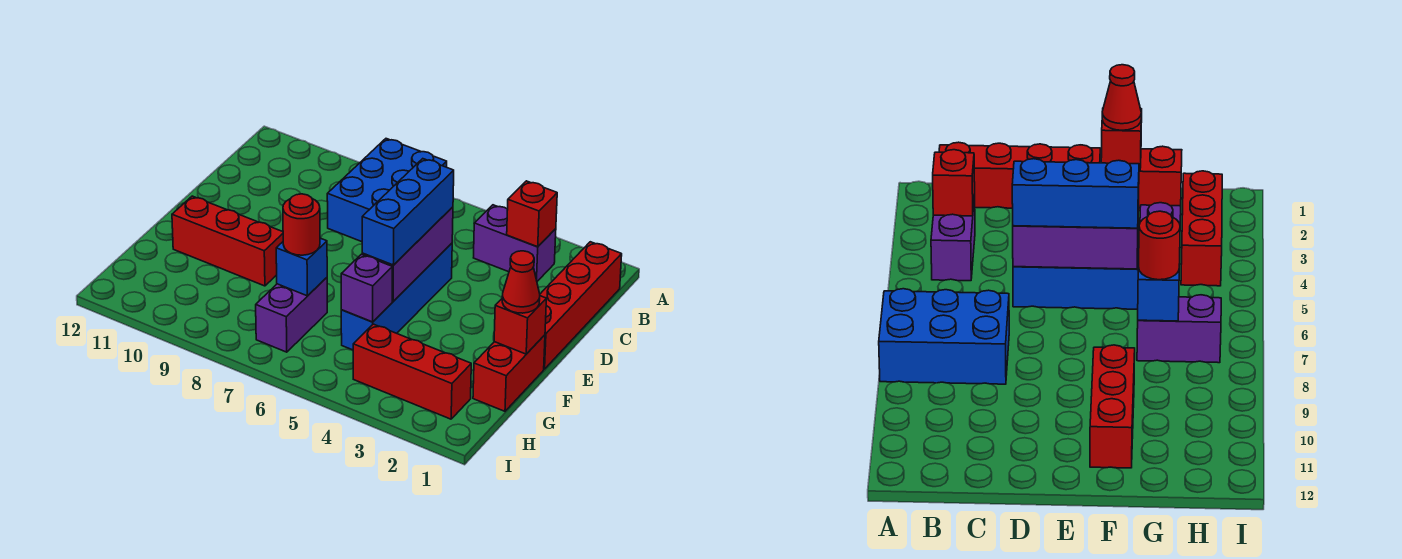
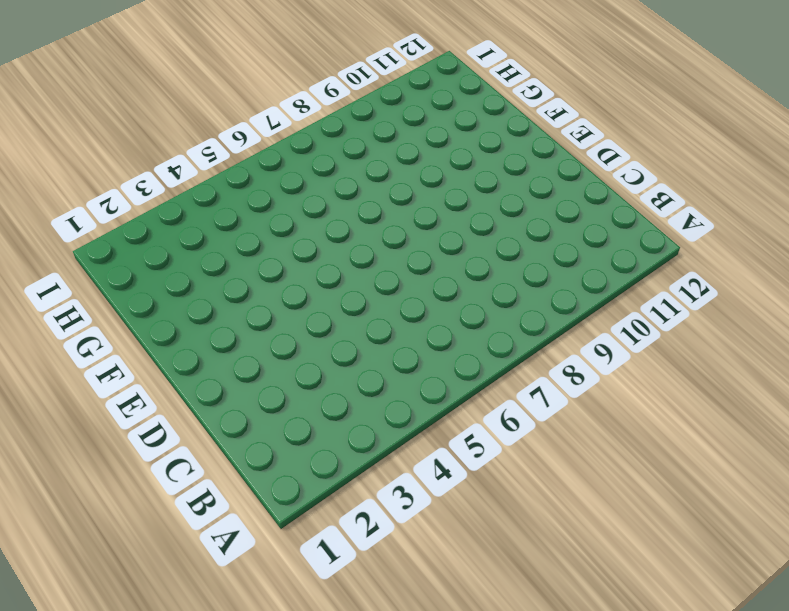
none -> blue 2x3 brick [327,139,447,242]
none -> red 1x4 brick [540,242,622,369]
none -> purple 1x2 brick [474,205,556,281]

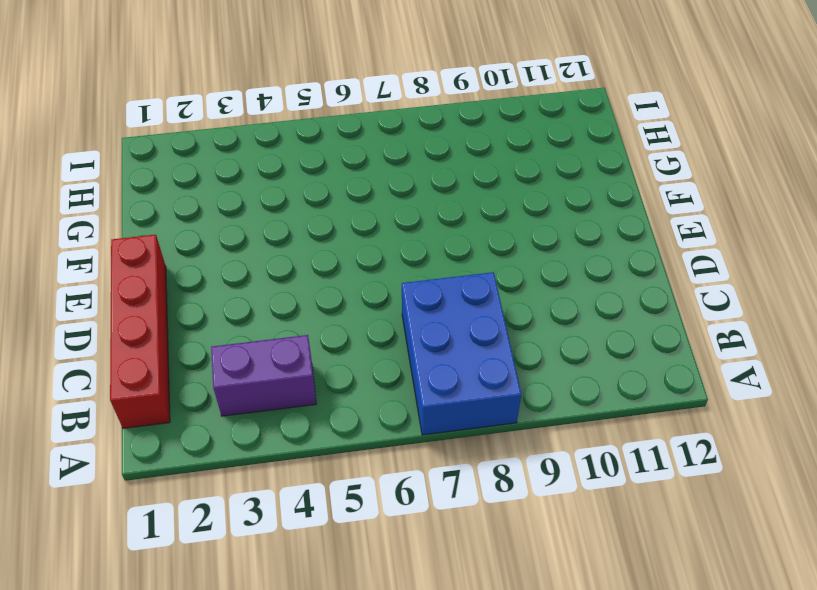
none -> blue 1x4 brick [341,243,452,350]
none -> red 1x2 brick [473,335,545,411]
none -> red 1x3 brick [172,196,283,286]

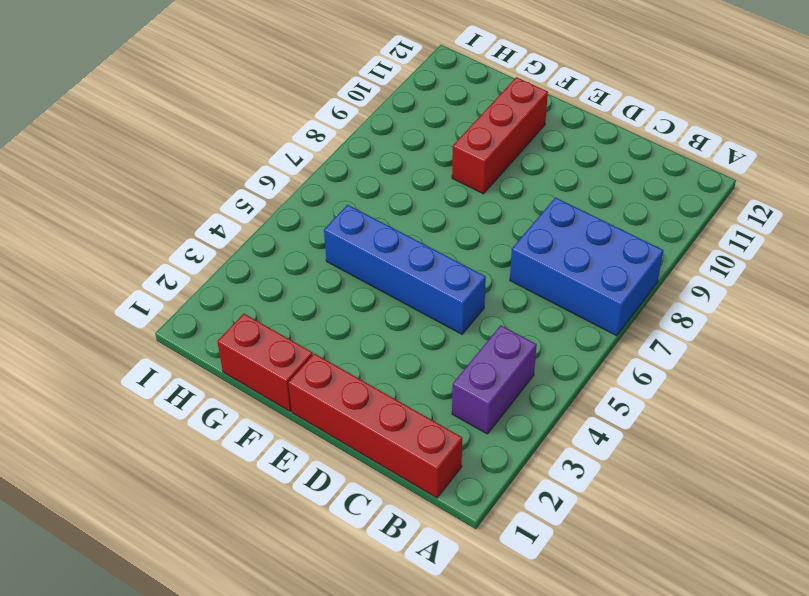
none -> purple 1x2 brick [256,278,327,352]
none -> red 1x3 brick [353,324,471,419]
none -> red 1x1 brick [507,181,557,247]

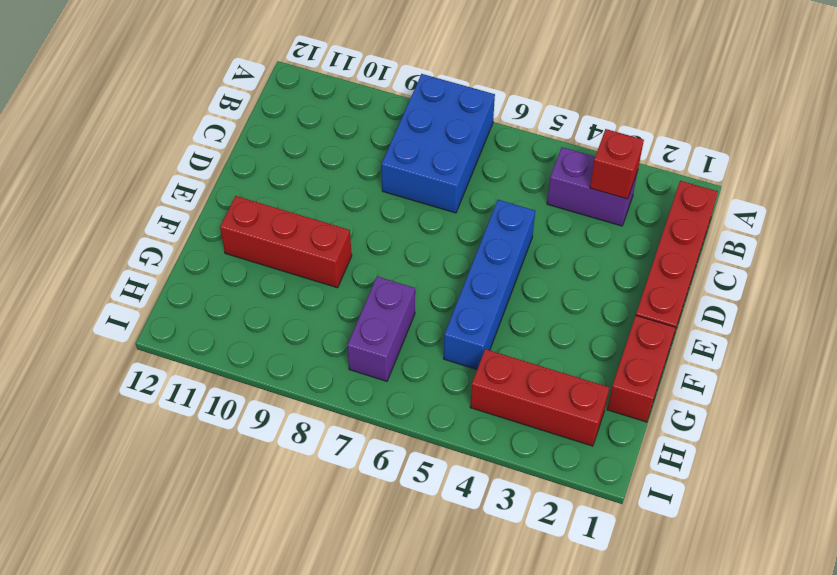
none -> purple 1x3 brick [362,207,453,301]
none -> red 1x1 brick [494,296,546,354]
none -> purple 1x1 brick [341,254,392,322]

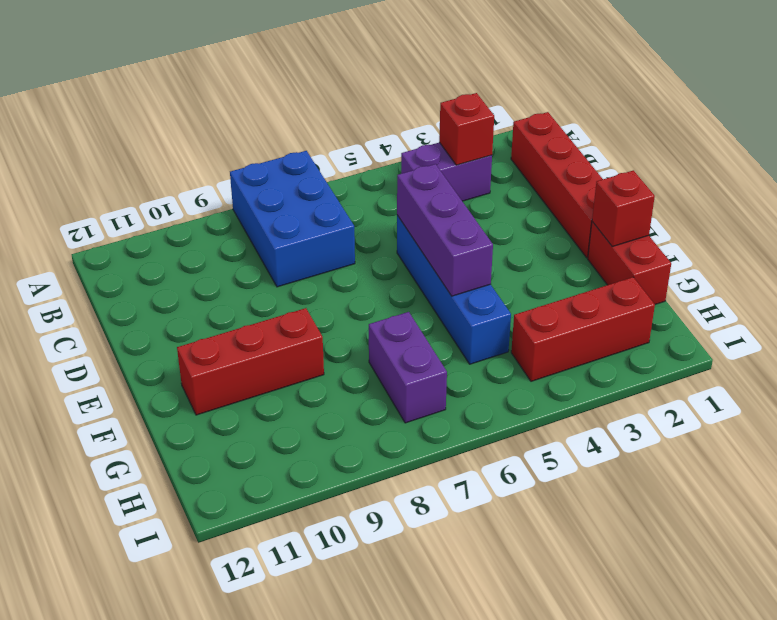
none -> purple 1x1 brick [341,254,392,322]
none -> blue 1x1 brick [276,238,327,296]
none -> blue 1x3 brick [362,159,454,265]

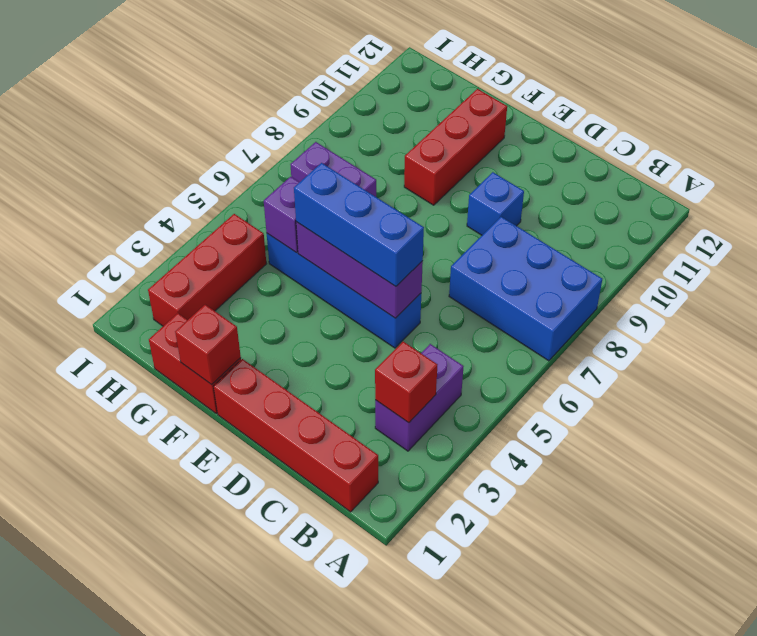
blue 1x1 brick [467,172,524,235] -> blue 1x1 brick moved to [276,238,327,296]
none -> red 1x1 cone [502,251,540,313]
none -> red 1x1 round brick [283,194,320,255]

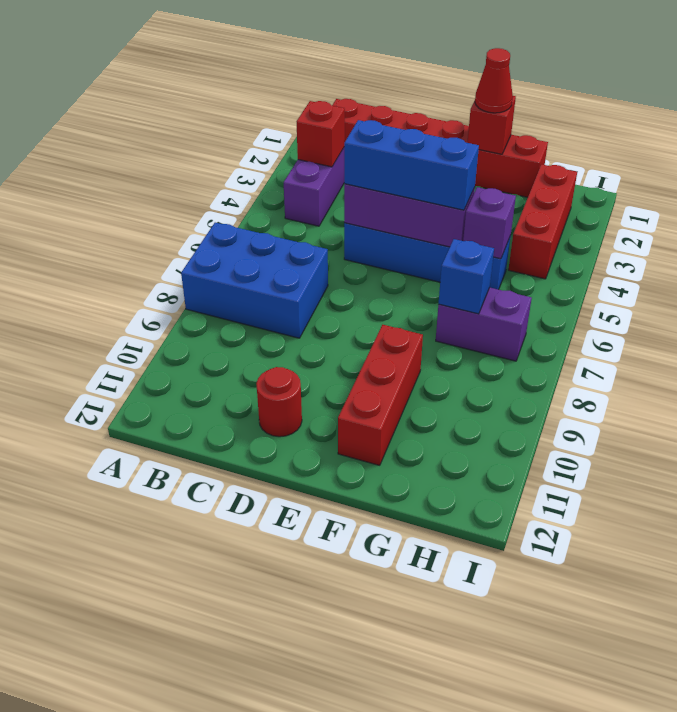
red 1x1 round brick [256,367,302,437] -> red 1x1 round brick moved to [283,194,320,255]

